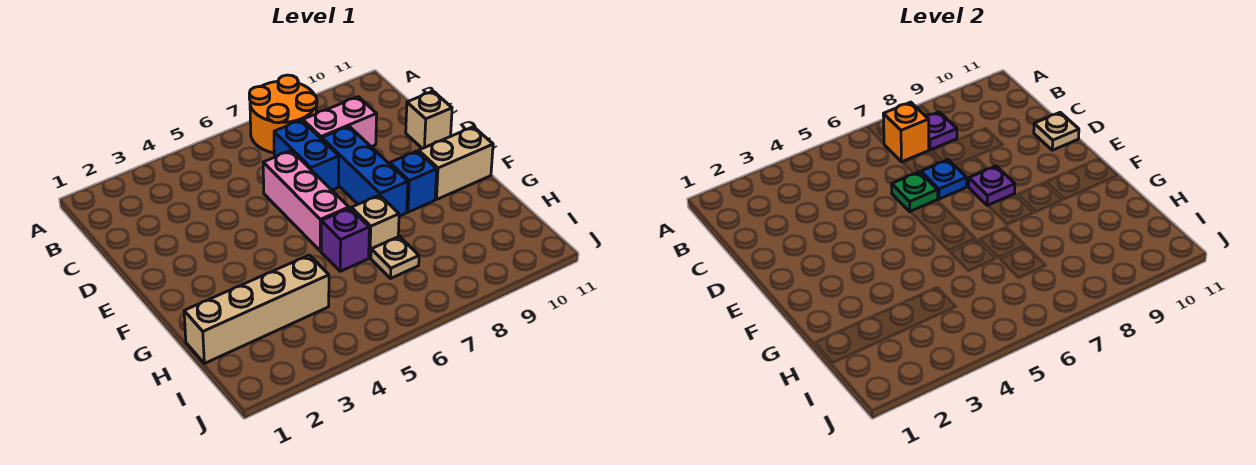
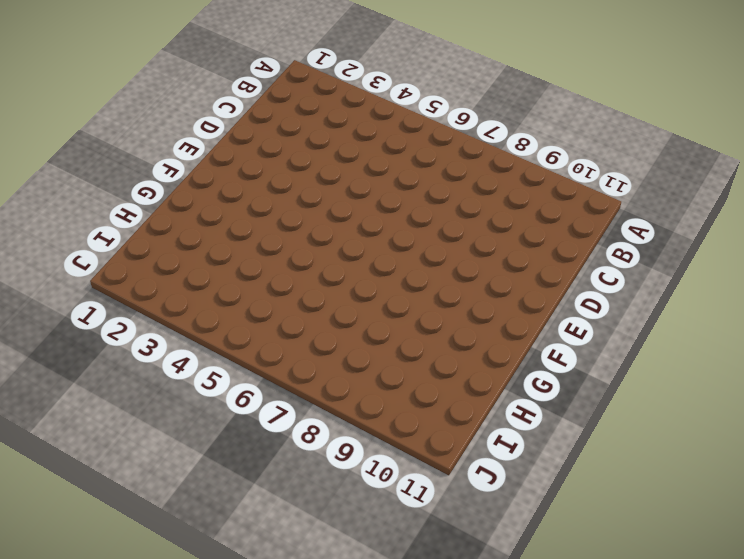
none -> orange 2x2 round brick [249,75,317,153]
none -> blue 1x2 brick [274,120,339,190]
none -> pink 1x2 brick [303,97,377,147]

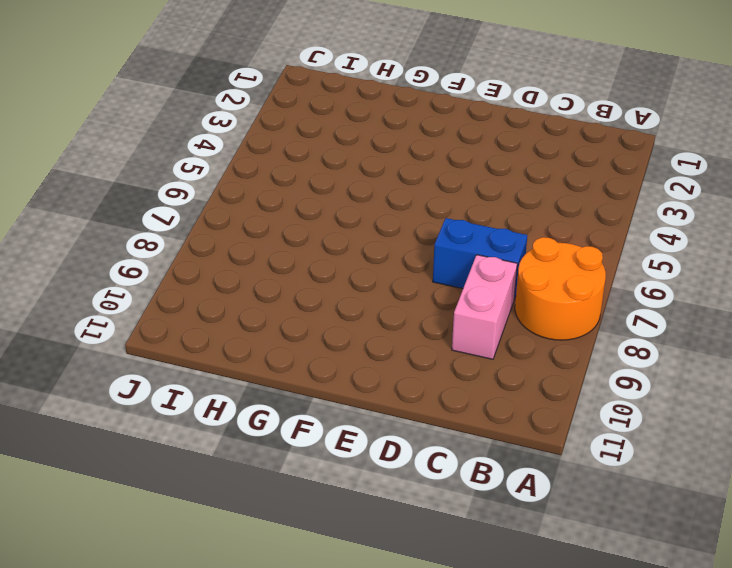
none -> pink 1x3 brick [263,151,349,251]
none -> blue 1x3 brick [322,126,408,216]
none -> tan 1x1 brick [406,91,452,149]

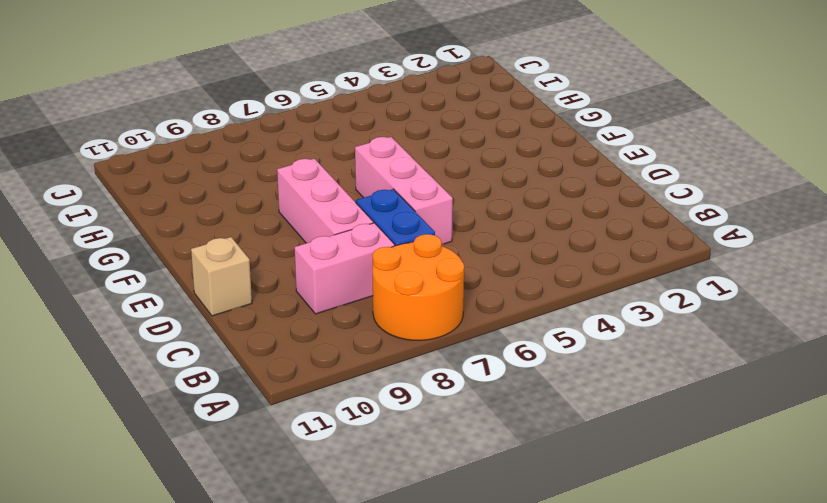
pink 1x3 brick [277,159,374,243] -> blue 1x3 brick [322,126,408,216]
none -> blue 1x1 brick [390,151,437,212]
none -> tan 1x2 brick [419,127,493,200]
none -> purple 1x1 brick [321,208,369,271]

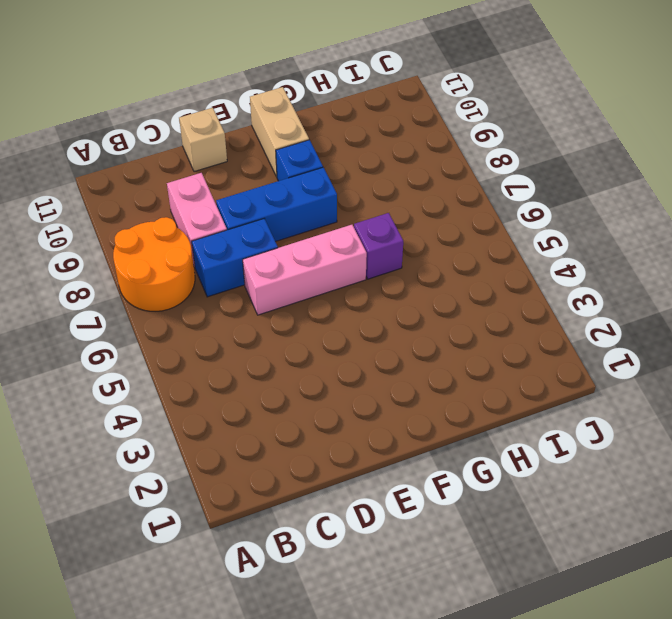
none -> tan 1x1 brick [351,195,399,258]
none -> tan 1x4 brick [184,255,329,363]
none -> tan 1x1 plate [371,236,419,278]

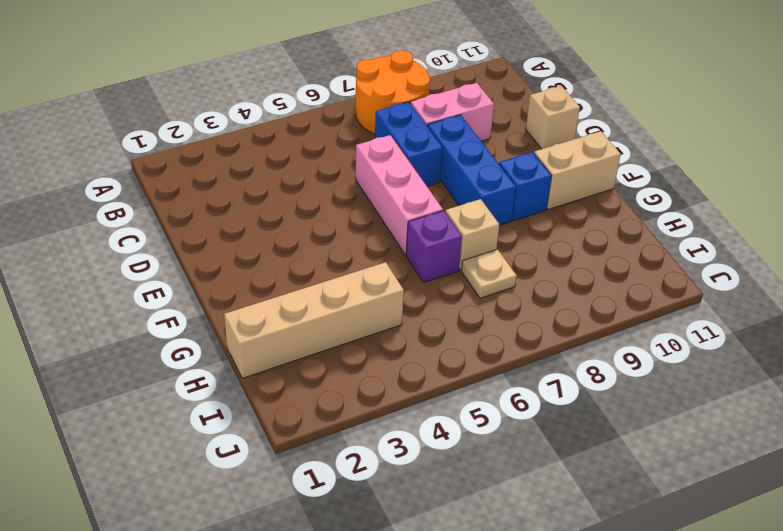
none -> orange 1x1 brick [883,102,929,162]
none -> purple 1x1 plate [927,112,957,150]
none -> green 1x1 plate [892,172,938,212]

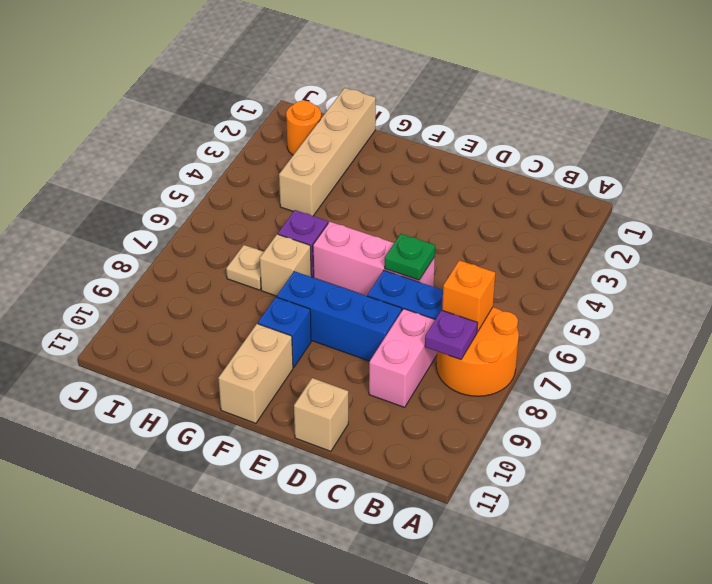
orange 1x1 round brick [286,101,321,155] -> none
none -> blue 1x1 plate [921,160,967,199]
none -> tan 1x1 plate [1034,112,1079,150]
none -> purple 1x1 plate [969,166,1015,206]

